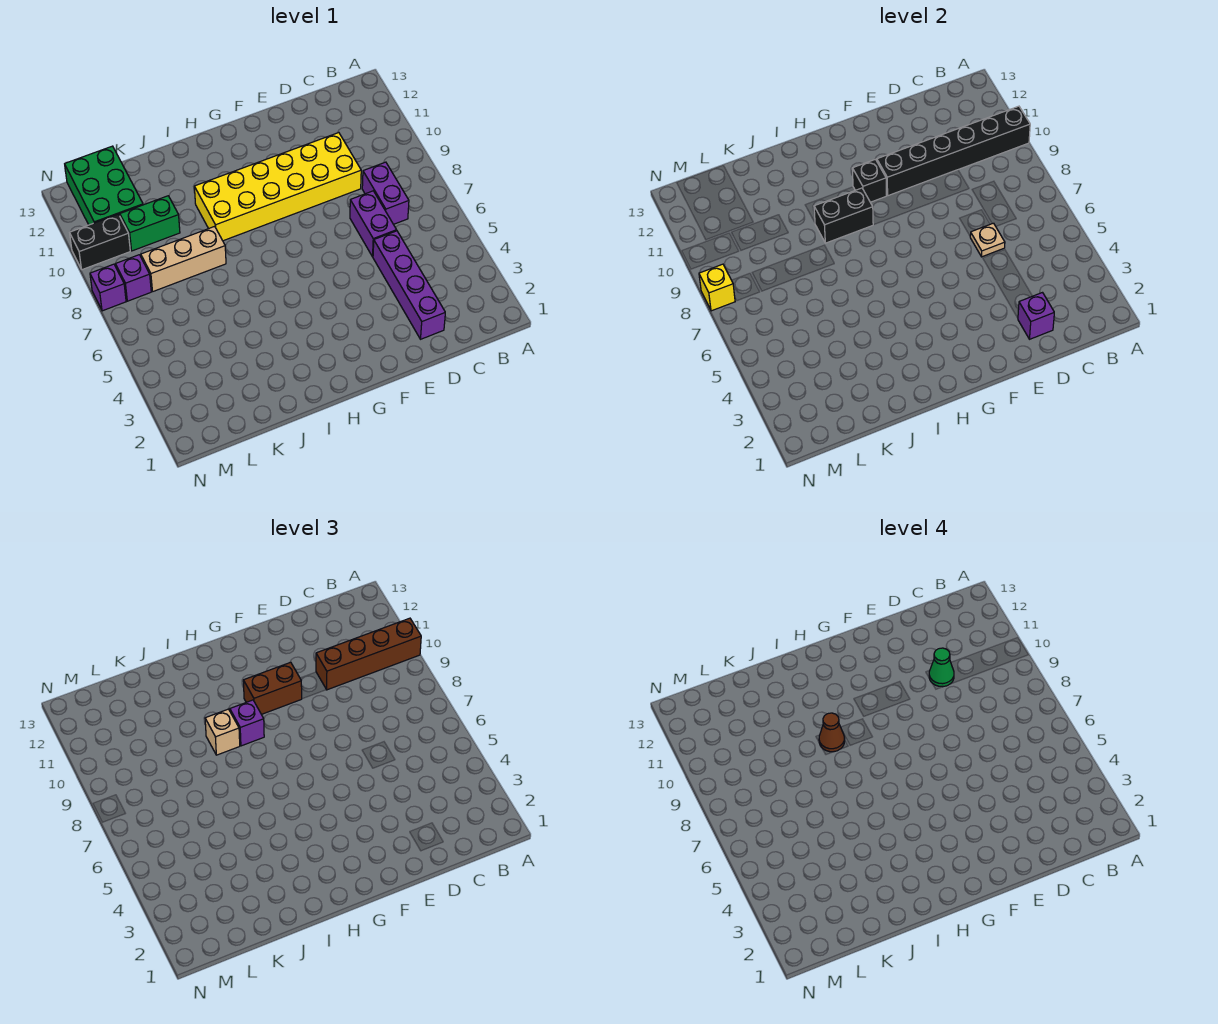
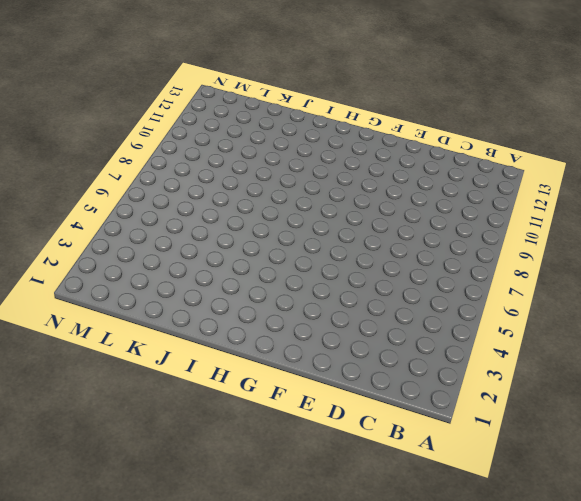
none -> purple 1x2 brick [362,162,409,224]
none -> purple 1x4 brick [373,231,445,339]
none -> purple 1x2 brick [350,191,397,257]

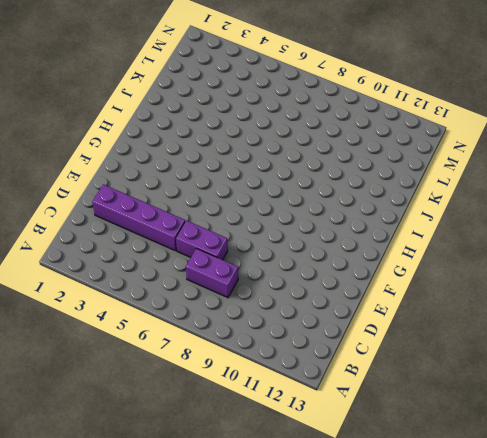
none -> yellow 2x6 brick [194,133,361,241]
none -> tan 1x3 brick [141,226,226,291]
none -> green 1x2 brick [120,196,180,251]

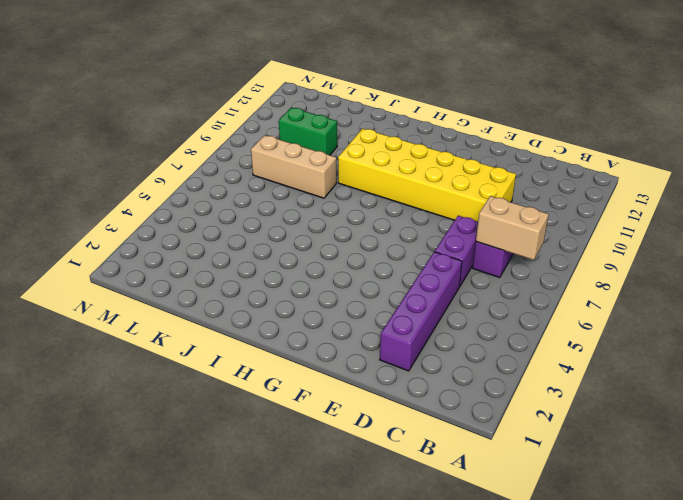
tan 1x2 brick [476,196,549,260] -> none
none -> green 2x3 brick [65,146,143,225]
none -> purple 1x1 brick [116,255,151,301]
none -> black 1x2 brick [70,214,130,270]

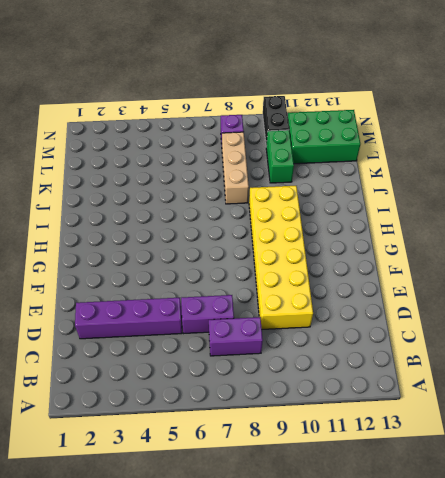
none -> purple 1x1 brick [90,264,126,311]
none -> black 1x6 brick [877,106,1030,196]
none -> purple 1x1 brick [1018,293,1054,339]

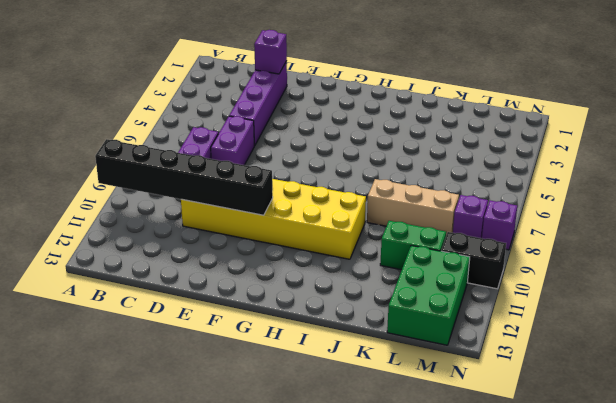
none -> tan 1x1 plate [970,223,1005,257]
none -> black 1x1 brick [852,159,886,202]
none -> black 1x2 brick [814,188,873,243]

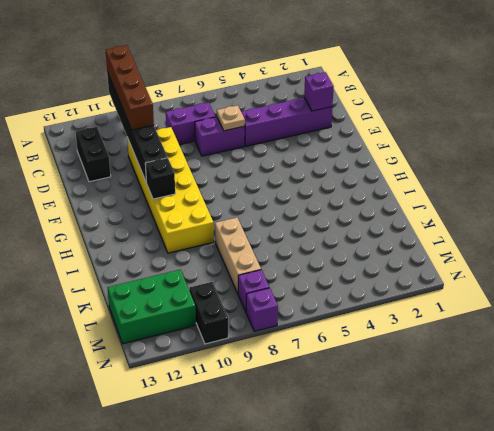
black 1x2 brick [76,127,111,182] -> black 1x2 brick moved to [814,188,873,243]
none -> green 1x2 brick [120,196,180,251]
none -> yellow 1x1 brick [699,264,735,311]
none -> brown 1x2 brick [243,662,302,714]

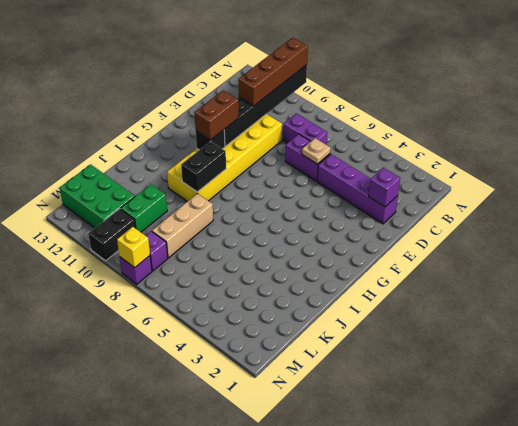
none -> purple 1x1 brick [230,700,264,746]
none -> tan 1x1 brick [205,709,240,755]
none -> green 1x1 cone [929,648,954,687]

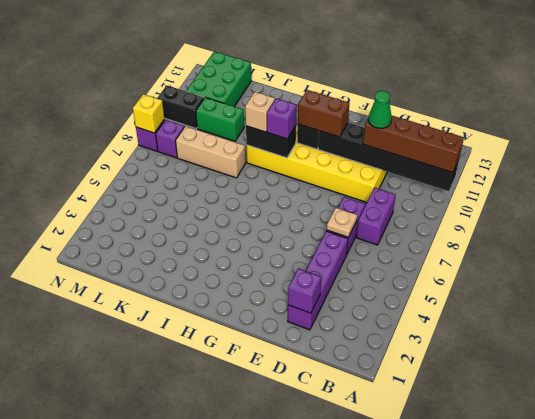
none -> brown 1x1 cone [819,713,845,752]

